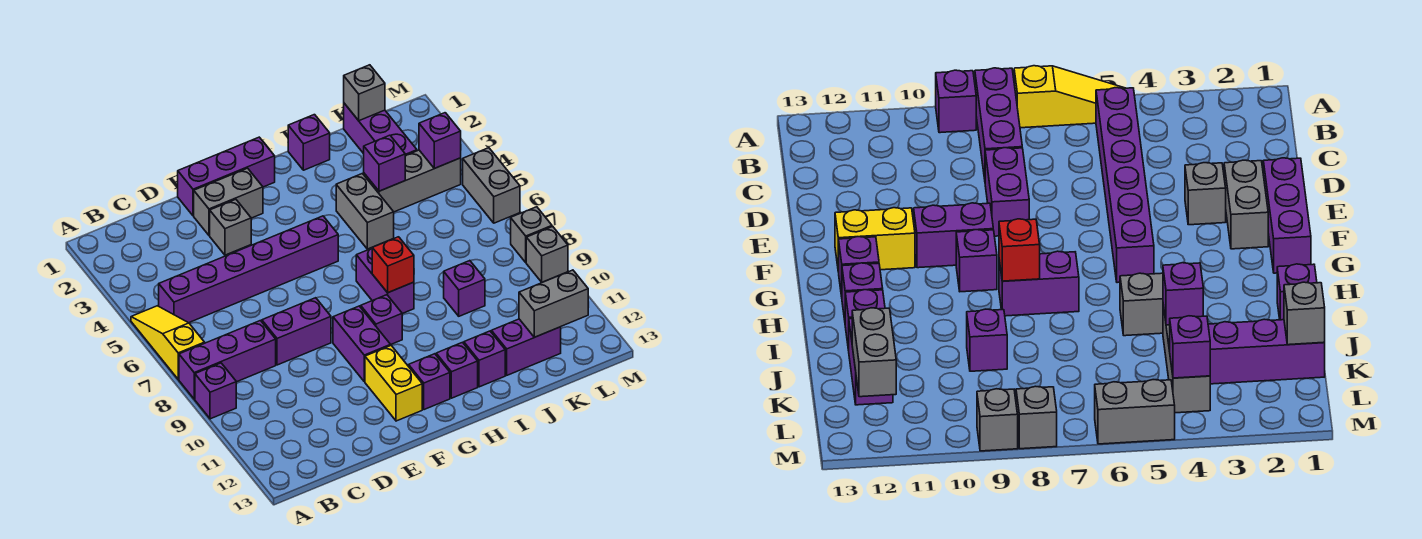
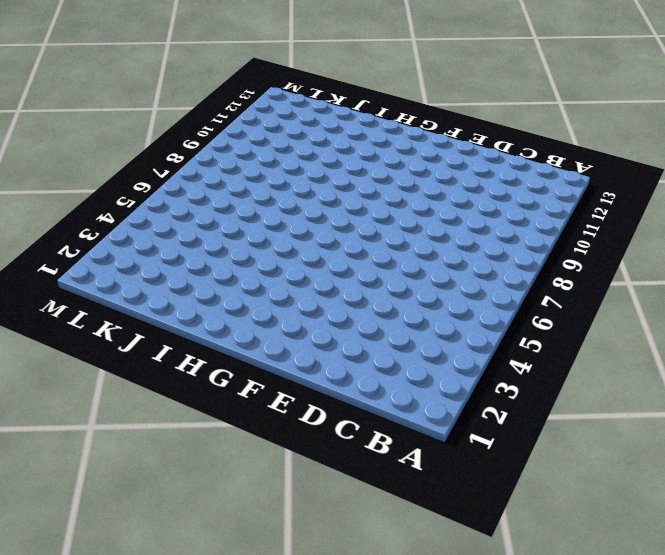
none -> yellow 1x3 slope [131,306,205,379]
none -> purple 1x3 brick [179,321,276,399]
none -> purple 1x1 brick [195,363,236,419]

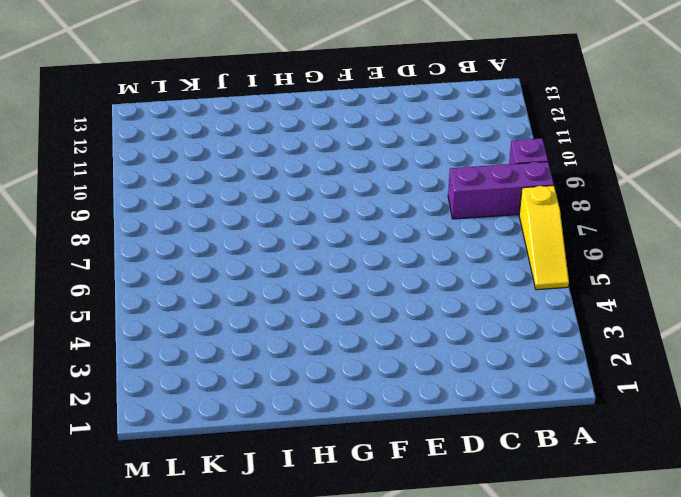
none -> purple 1x6 brick [159,216,338,323]
none -> purple 1x2 brick [262,298,331,365]
none -> purple 1x3 brick [178,137,275,216]

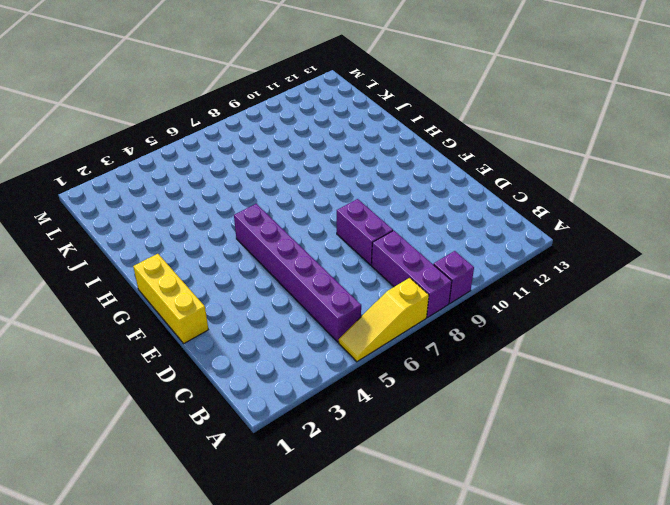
yellow 1x3 brick [133,254,208,343] -> purple 1x3 brick [178,137,275,216]
none -> grey 1x2 brick [194,168,263,235]
none -> grey 1x1 brick [210,199,251,255]
none -> purple 1x2 brick [333,306,391,382]

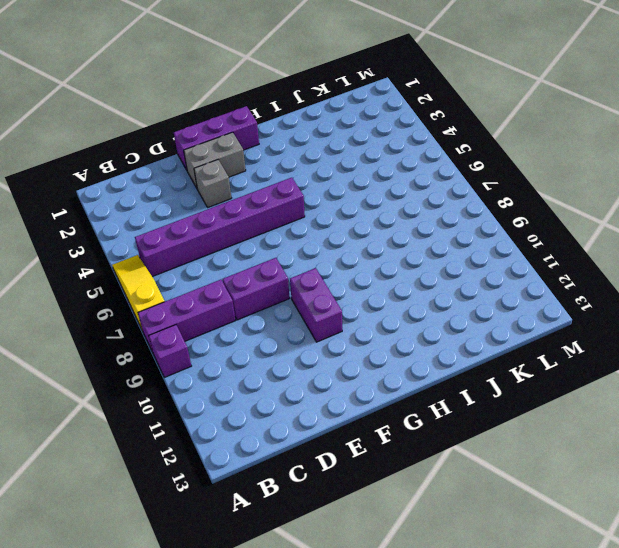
none -> yellow 1x2 brick [365,346,422,421]
none -> purple 1x1 brick [361,295,402,344]
none -> purple 1x1 brick [409,354,450,410]

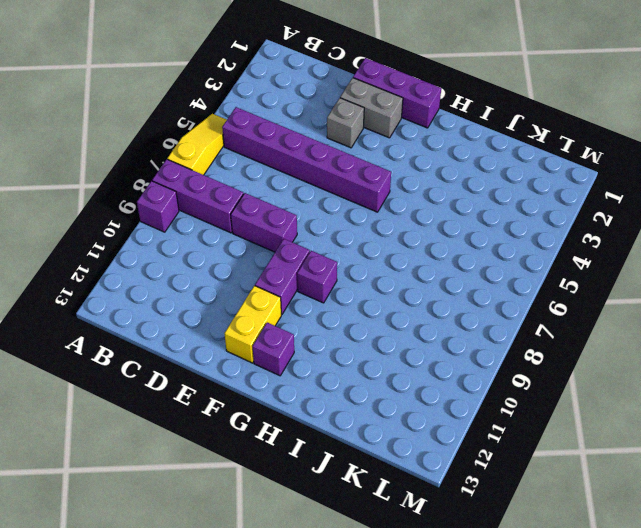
none -> purple 1x2 brick [356,249,414,314]
none -> purple 1x1 brick [436,342,478,398]
none -> purple 1x1 brick [288,115,330,170]

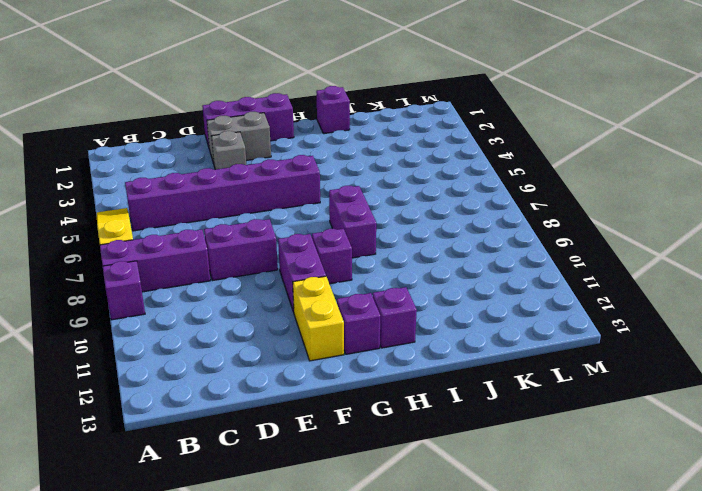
none -> grey 1x2 brick [336,174,394,249]
none -> purple 1x1 brick [464,331,505,387]
none -> grey 1x3 brick [364,150,461,212]

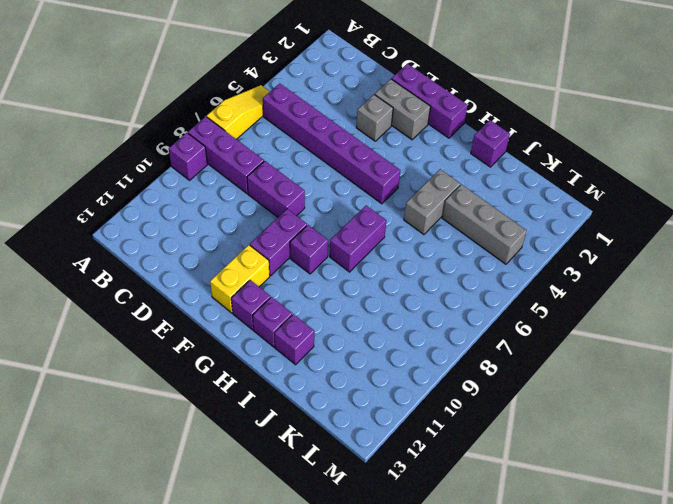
none -> purple 1x1 brick [444,261,485,316]
none -> purple 1x2 brick [491,319,561,375]
none -> purple 1x3 brick [344,103,417,156]

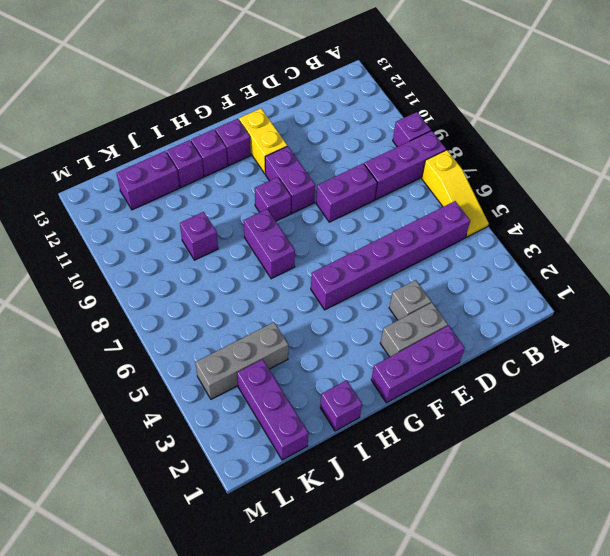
none -> grey 1x2 brick [336,174,394,249]
none -> grey 1x2 brick [463,148,520,223]
none -> grey 1x1 brick [511,207,552,262]

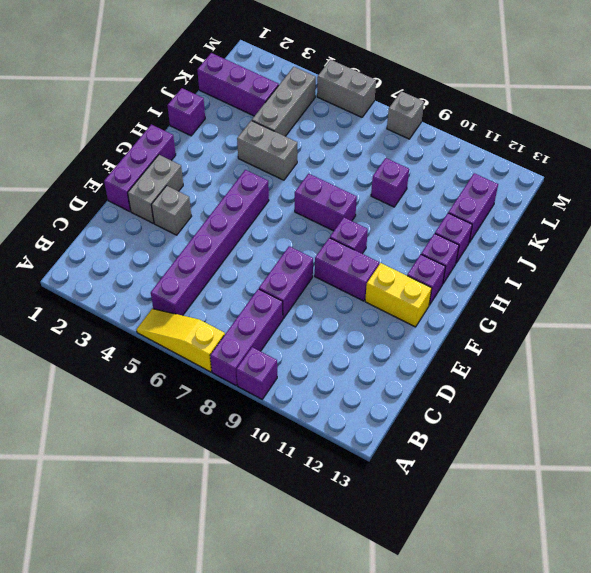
none -> grey 1x1 brick [526,226,568,282]
none -> red 1x1 brick [372,237,414,293]
none -> purple 1x1 brick [364,135,405,191]

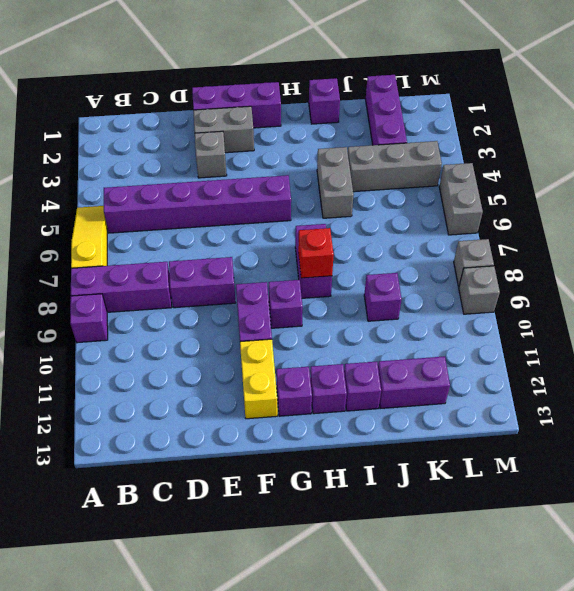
none -> purple 1x1 brick [364,135,405,191]
none -> grey 1x1 brick [344,65,385,121]
none -> grey 1x2 brick [519,270,588,337]

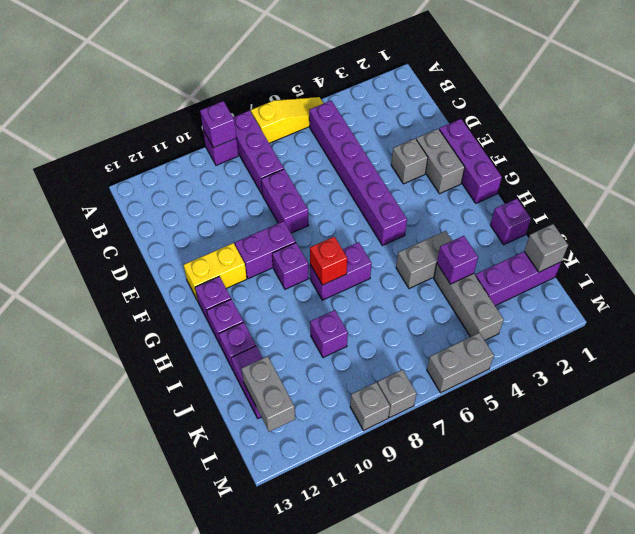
purple 1x1 brick [200,101,236,148] -> purple 1x1 brick moved to [419,113,461,168]

